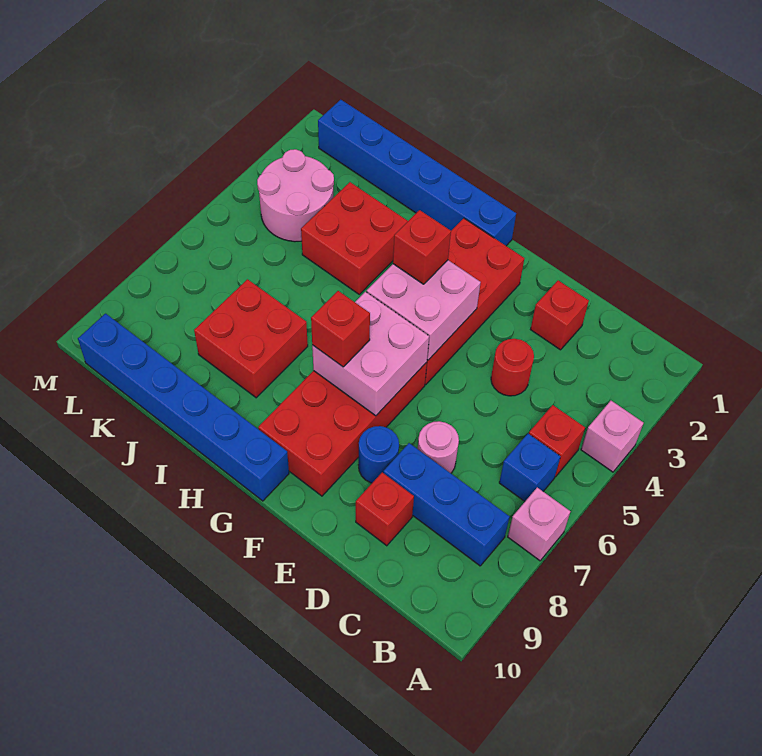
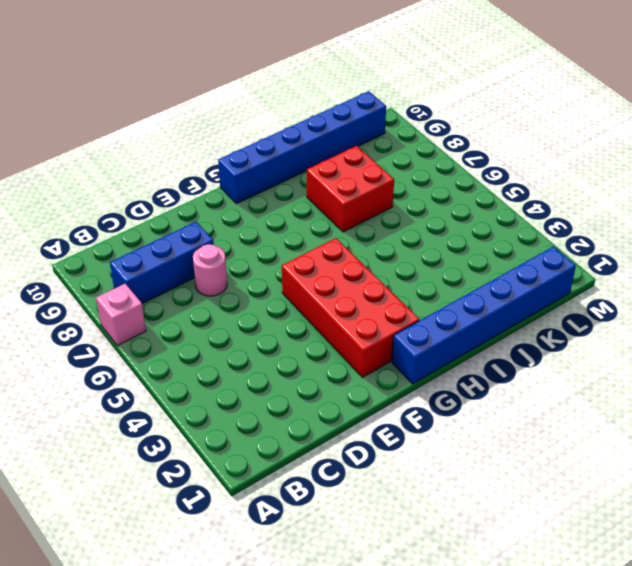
none -> pink 1x1 brick [581,401,643,472]
none -> red 1x1 brick [529,405,585,477]
none -> blue 1x1 brick [499,434,561,501]

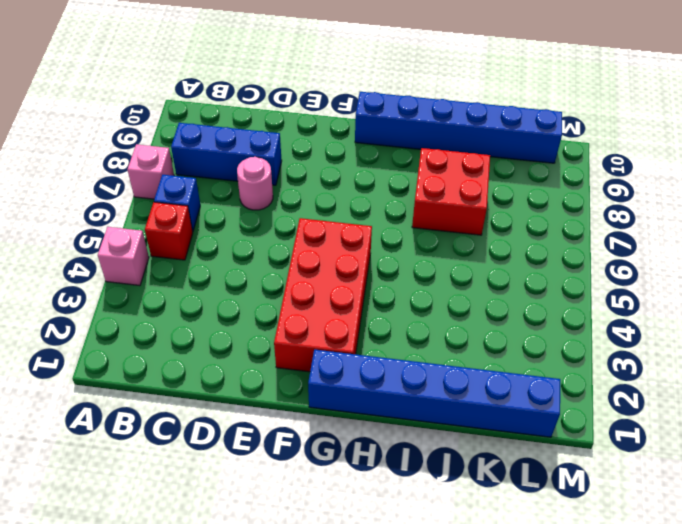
none -> red 1x1 brick [531,280,589,350]
none -> red 1x1 round brick [491,339,534,396]
none -> red 1x1 brick [356,473,414,546]

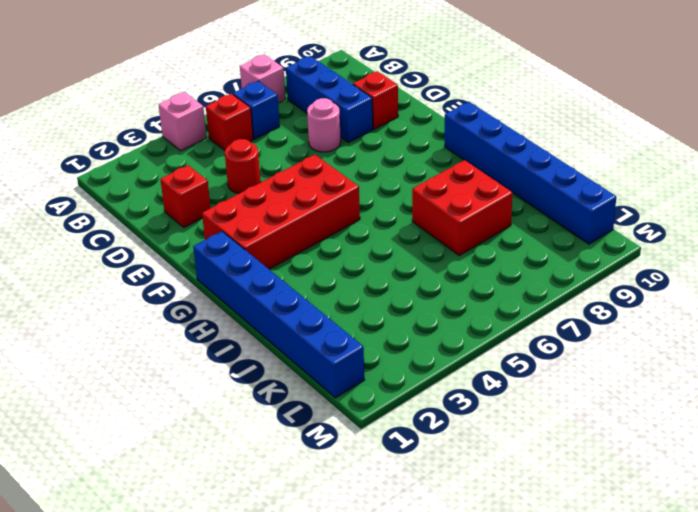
none -> blue 1x1 round brick [359,426,399,483]
none -> red 2x4 brick [258,362,427,496]
none -> red 2x2 brick [301,182,408,294]

